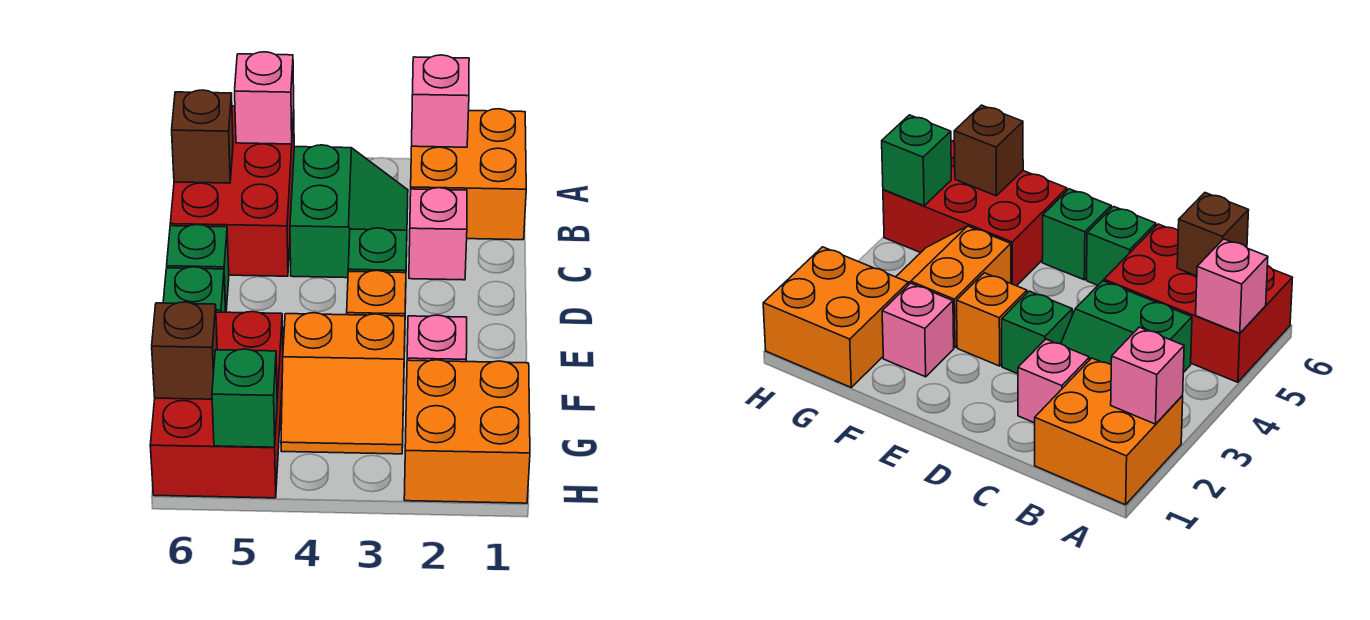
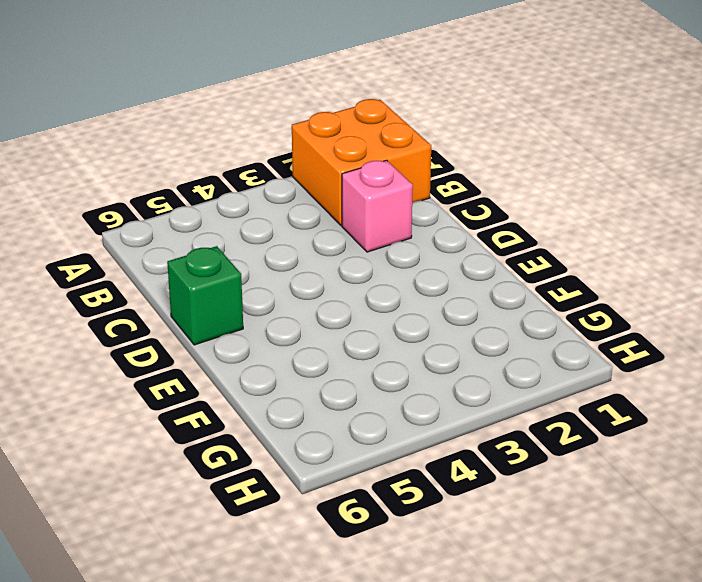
none -> red 2x3 brick [170,106,294,276]
none -> green 2x2 slope [290,145,408,278]
none -> green 1x1 brick [348,228,407,304]

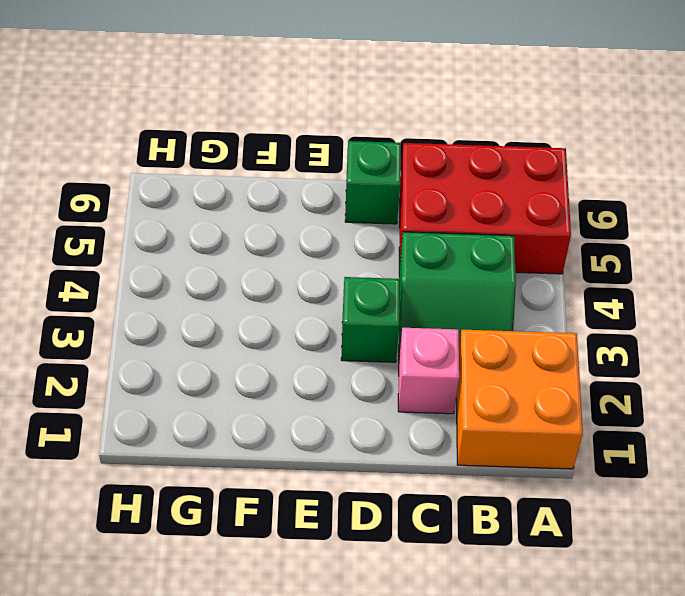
none -> orange 1x1 brick [347,270,406,352]
none -> green 1x1 brick [163,267,226,312]
none -> pink 1x1 brick [407,315,467,362]

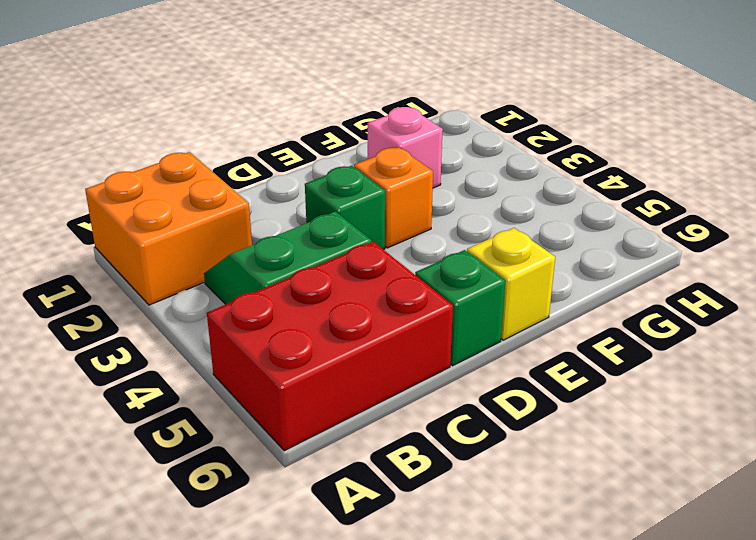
yellow 1x1 brick [467,228,555,340] -> green 1x1 brick [163,267,226,312]
none -> pink 1x1 brick [409,188,467,280]
none -> orange 2x2 slope [281,313,405,454]
none -> red 2x3 brick [150,312,283,498]

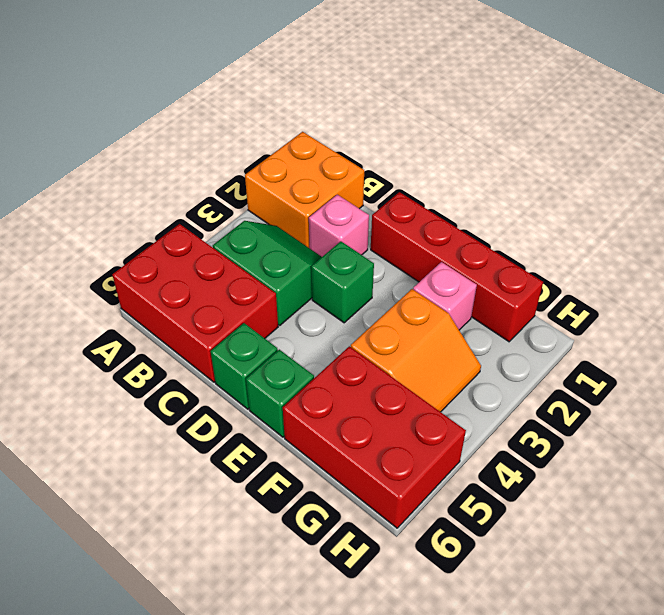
red 1x4 brick [371,192,543,342] -> orange 2x2 brick [404,360,530,503]
none -> orange 1x1 brick [347,270,406,352]
none -> pink 1x1 brick [412,55,469,147]
none -> pink 1x1 brick [235,52,294,144]

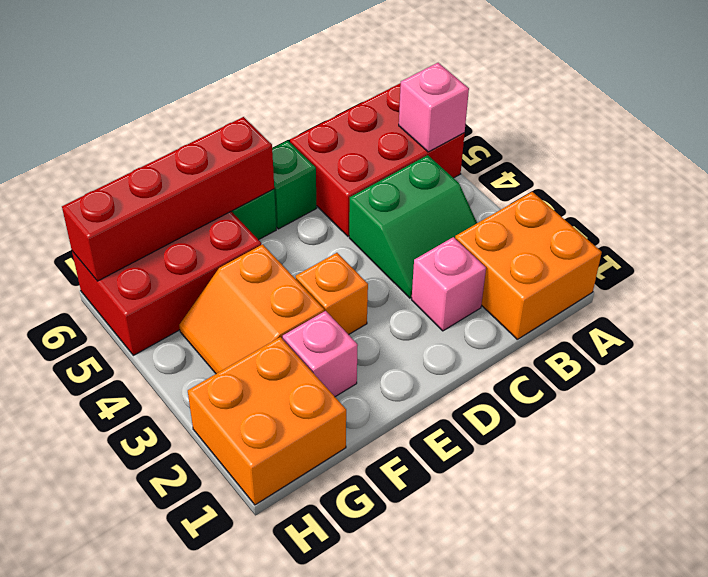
red 1x4 brick [62,117,274,281] -> brown 1x1 brick [152,302,217,399]
none -> green 1x1 brick [348,228,407,304]
none -> pink 1x1 brick [412,55,469,147]
none -> brown 1x1 brick [172,90,233,183]

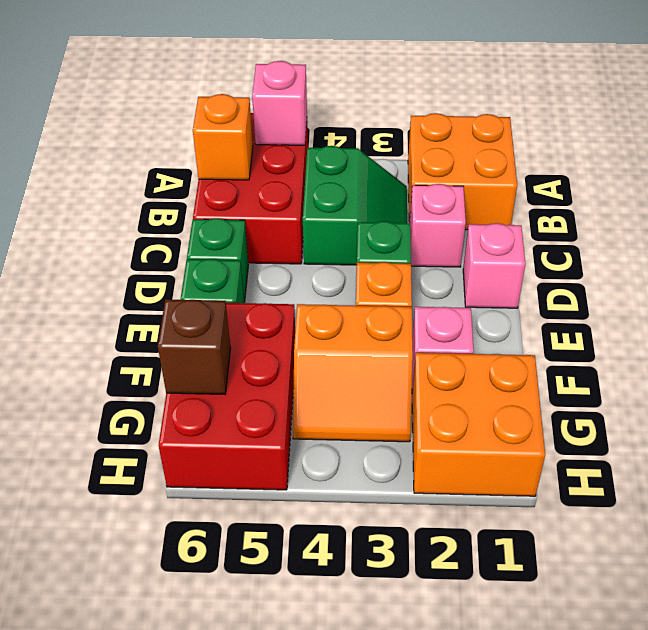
orange 1x1 brick [193,94,253,180] -> brown 1x1 brick [172,90,233,183]
pink 1x1 brick [463,223,525,308] -> pink 1x1 brick moved to [412,55,469,147]
none -> green 1x1 brick [212,349,277,447]

